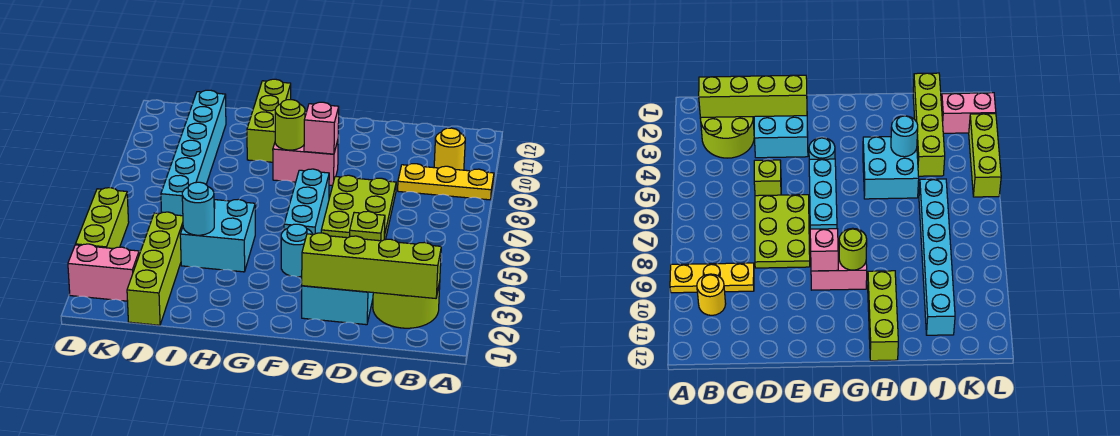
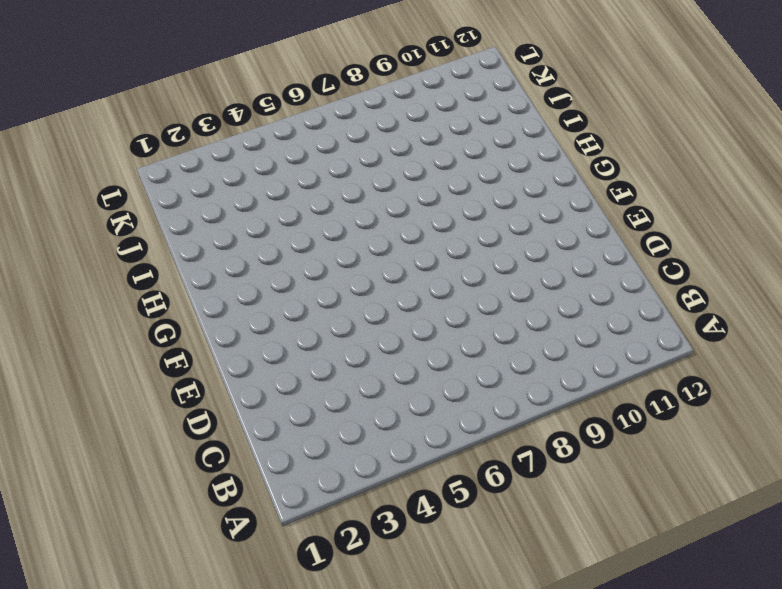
none -> yellow 1x3 plate [398,164,494,200]
none -> lime 2x2 round brick [373,281,440,328]
none -> yellow 1x1 round brick [434,128,465,170]

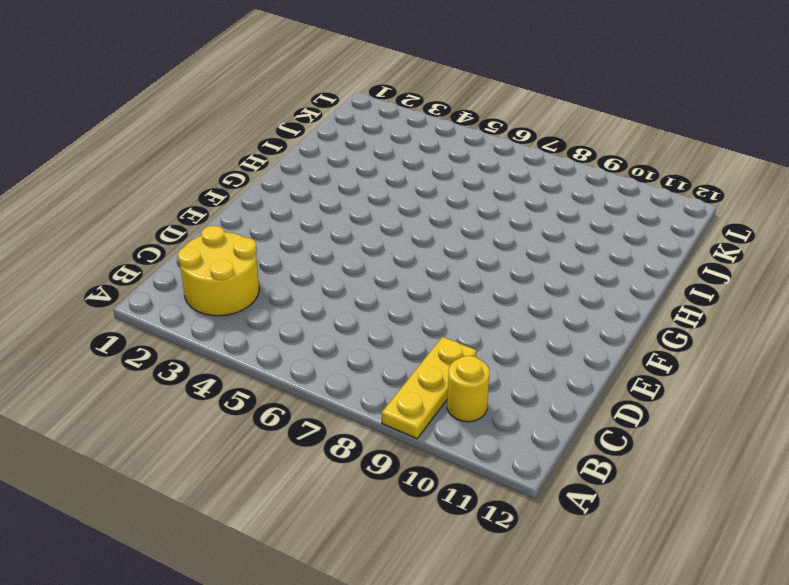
yellow 2x2 round brick [178,226,259,316] -> lime 2x2 round brick [373,281,440,328]
none -> cyan 2x2 brick [302,286,373,325]
none -> lime 1x1 brick [350,211,385,241]
none -> lime 2x3 plate [321,175,396,240]

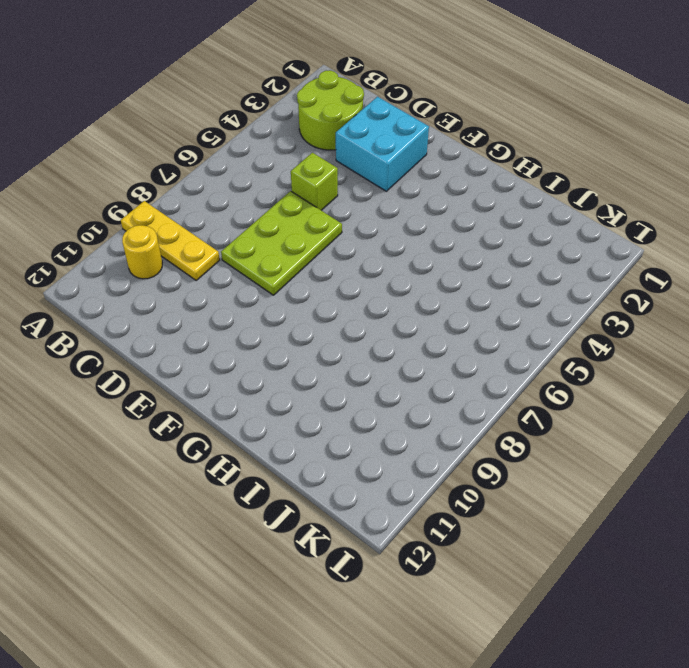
none -> cyan 1x1 round brick [281,224,312,277]
none -> cyan 1x3 brick [284,169,329,234]
none -> pink 1x2 brick [273,141,338,186]

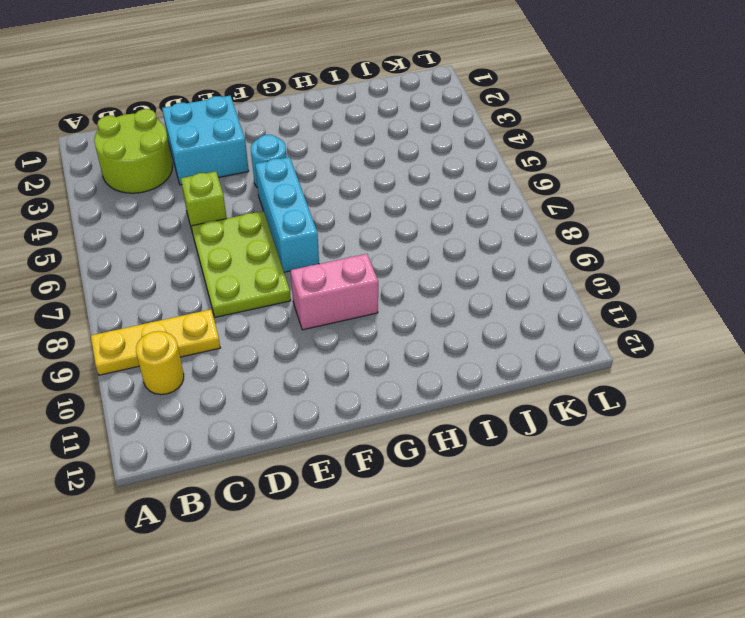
none -> cyan 2x2 brick [180,199,255,272]
none -> lime 1x3 brick [247,79,291,162]
none -> lime 1x4 brick [127,212,183,325]

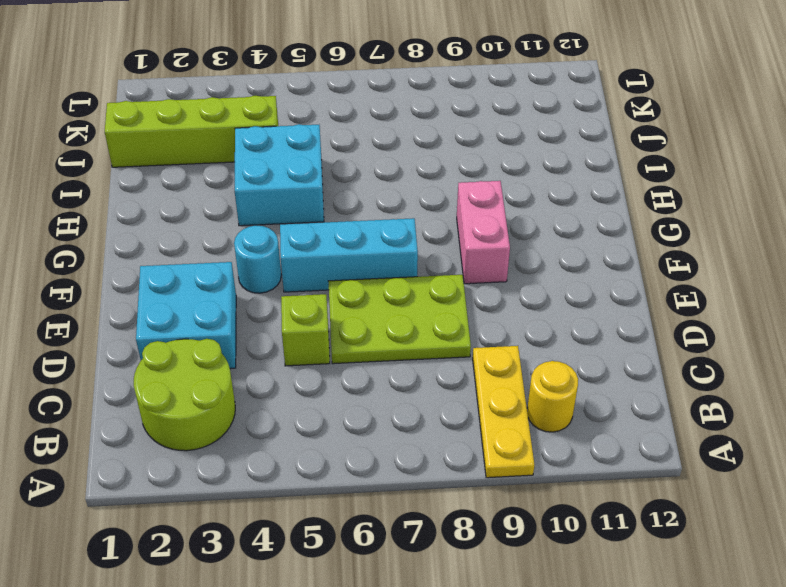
none -> lime 1x3 brick [247,79,291,162]
none -> cyan 1x6 brick [161,90,226,216]
none -> pink 1x2 brick [68,244,139,301]

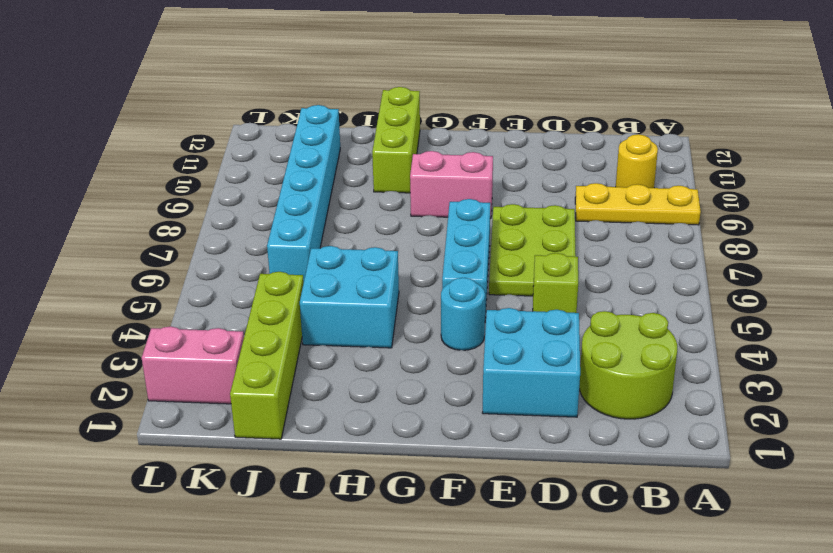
none -> lime 1x3 brick [76,188,129,249]
none -> lime 1x4 brick [302,233,441,298]
none -> pink 1x1 brick [304,102,339,154]

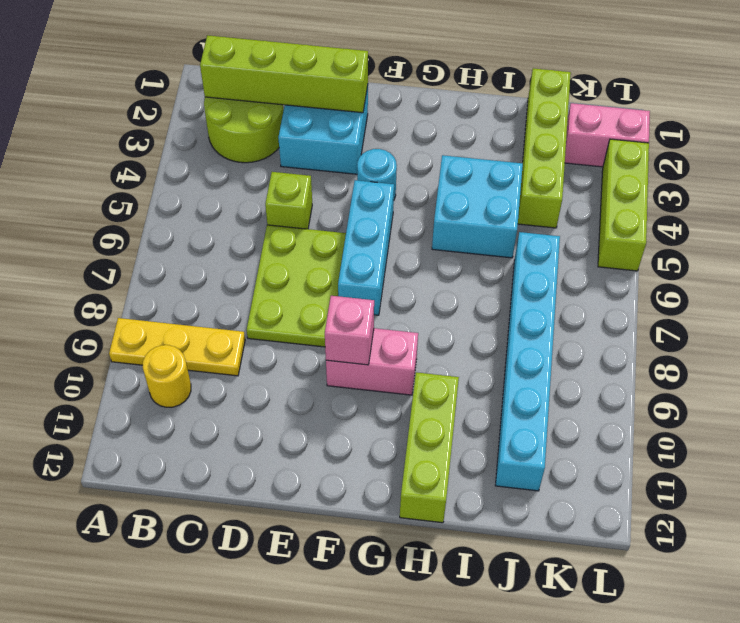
none -> lime 1x1 round brick [275,100,305,150]
none -> cyan 1x1 round brick [182,182,214,235]

